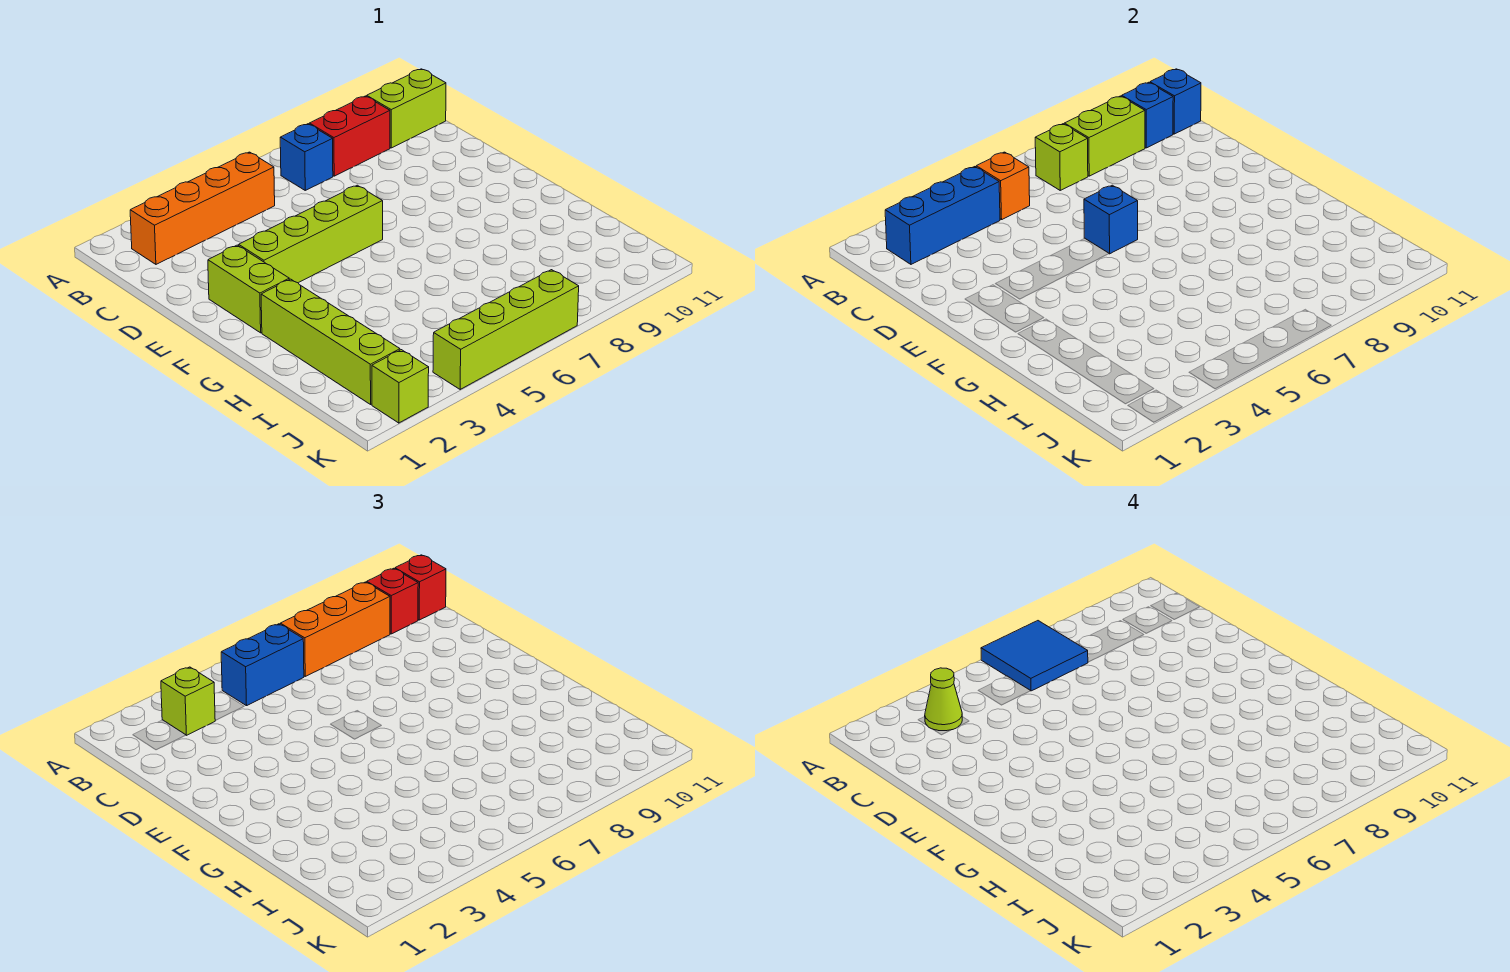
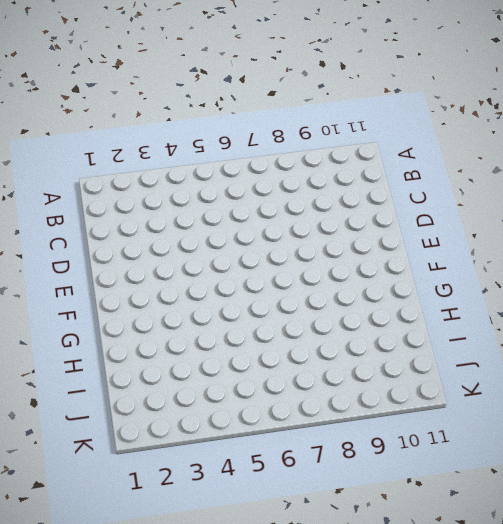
none -> orange 1x4 brick [130,152,275,264]
none -> blue 1x1 brick [280,124,333,190]
none -> red 1x2 brick [309,96,390,176]

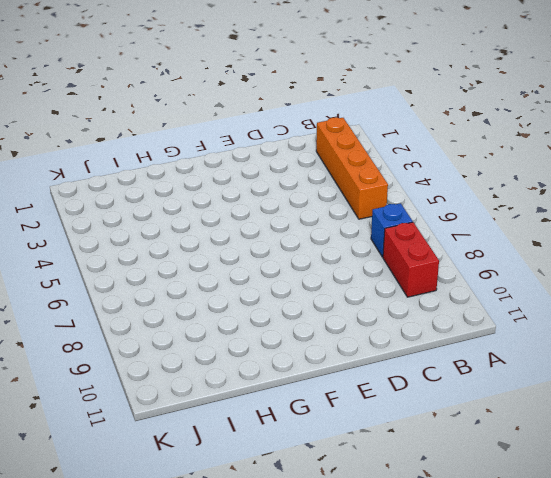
none -> lime 1x2 brick [367,69,446,148]
none -> lime 1x2 brick [208,245,289,333]
none -> lime 1x4 brick [239,185,383,283]

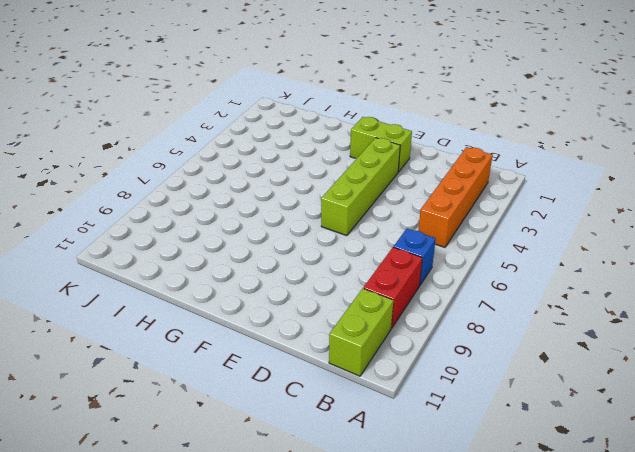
none -> lime 1x4 brick [261,279,400,404]
none -> lime 1x1 brick [372,350,429,423]
none -> lime 1x4 brick [433,270,579,389]

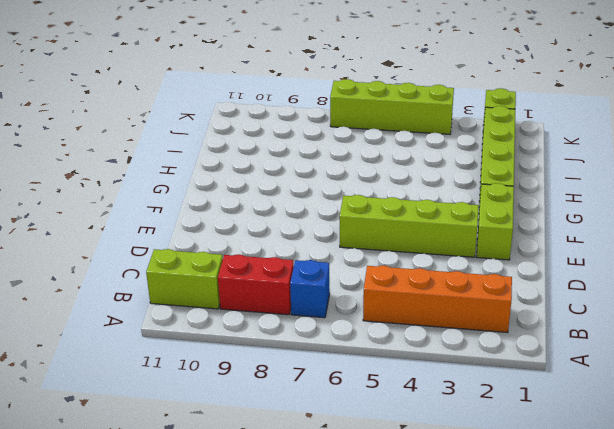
none -> blue 1x3 brick [885,167,1000,264]
none -> orange 1x1 brick [976,152,1030,220]
none -> lime 1x1 brick [1035,124,1088,190]

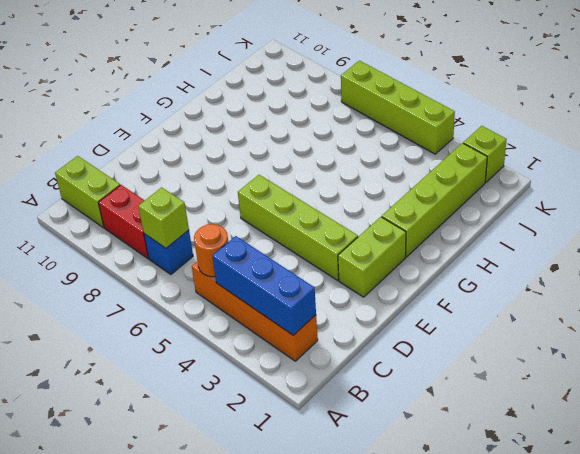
orange 1x1 round brick [194,224,228,277] -> orange 1x1 brick [976,152,1030,220]
none -> lime 1x2 brick [1064,96,1145,176]
none -> blue 1x1 brick [1122,82,1173,148]
none -> blue 1x1 brick [1150,69,1201,134]

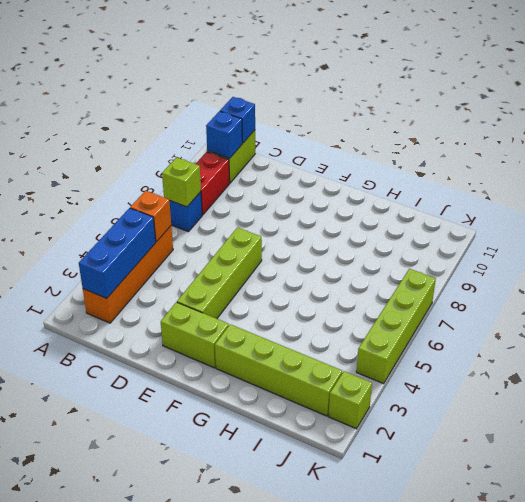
none -> lime 1x2 brick [1064,96,1145,176]
none -> blue 1x1 brick [1084,185,1138,254]
none -> lime 1x1 brick [161,667,216,735]

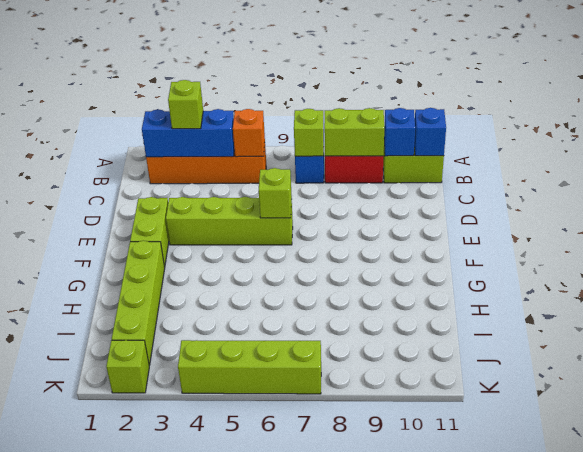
lime 1x1 brick [259,168,292,218] -> blue 1x1 brick [1084,185,1138,254]
none -> blue 1x2 brick [221,624,304,706]
none -> orange 1x3 brick [280,582,390,676]
none -> red 1x1 brick [367,568,418,634]

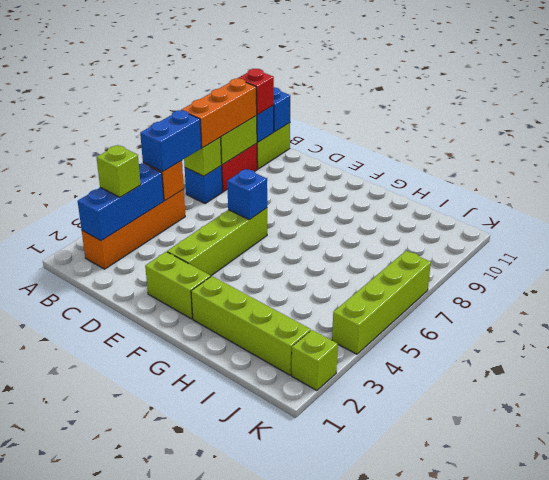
none -> red 1x1 brick [395,555,446,620]
none -> blue 2x2 tile [981,621,1088,691]
none -> lime 1x1 cone [925,668,962,731]

